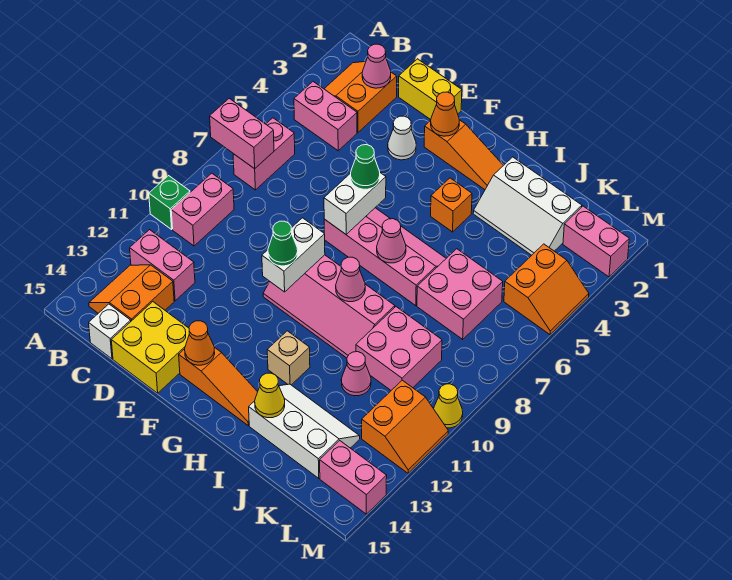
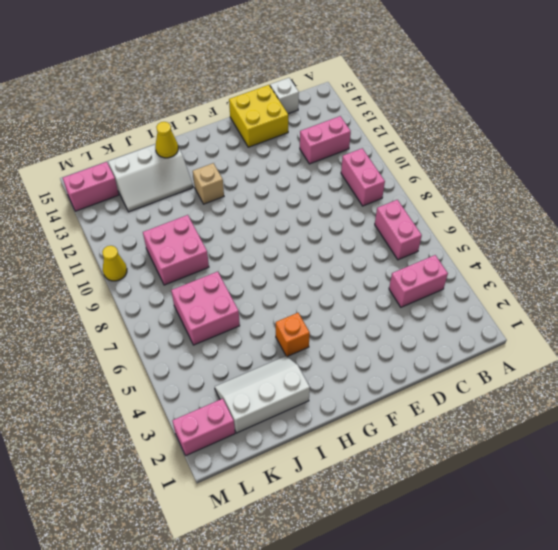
none -> green 1x1 brick [149,176,190,229]
none -> orange 2x2 slope [324,62,397,132]
none -> orange 2x2 slope [89,265,174,321]
none -> yellow 1x2 brick [399,59,462,120]

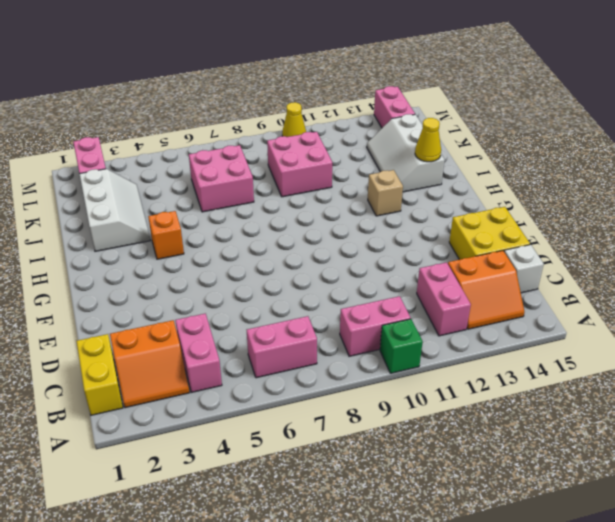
yellow 1x2 brick [76,334,123,415] -> yellow 1x2 brick moved to [399,59,462,120]
none -> white 1x1 cone [388,116,416,160]
none -> orange 1x3 slope [424,120,504,190]
none -> pink 2x4 slope [324,208,446,306]
none -> pink 2x4 slope [263,255,395,358]

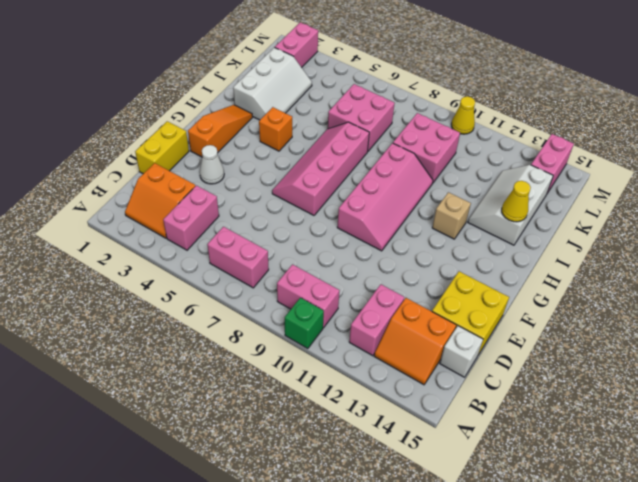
none -> orange 1x3 slope [179,347,257,425]
none -> pink 1x1 cone [341,352,371,396]
none -> orange 2x2 slope [504,244,589,334]
none -> orange 2x2 slope [362,380,448,473]

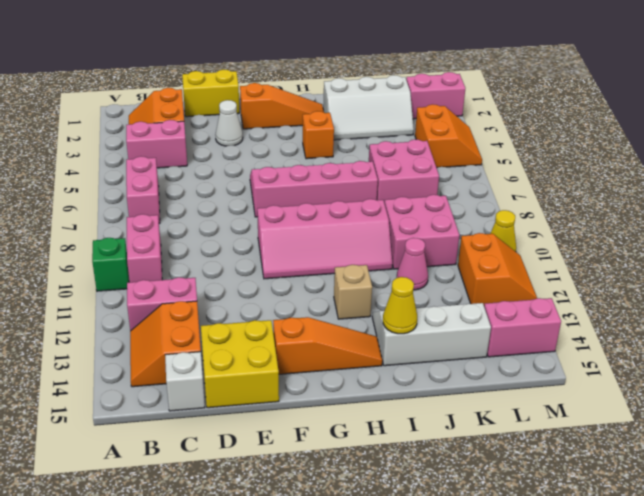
none -> pink 1x2 brick [210,98,274,169]
none -> pink 1x1 cone [362,44,391,88]
none -> orange 1x1 cone [431,92,459,136]
none -> white 1x2 brick [324,173,386,234]

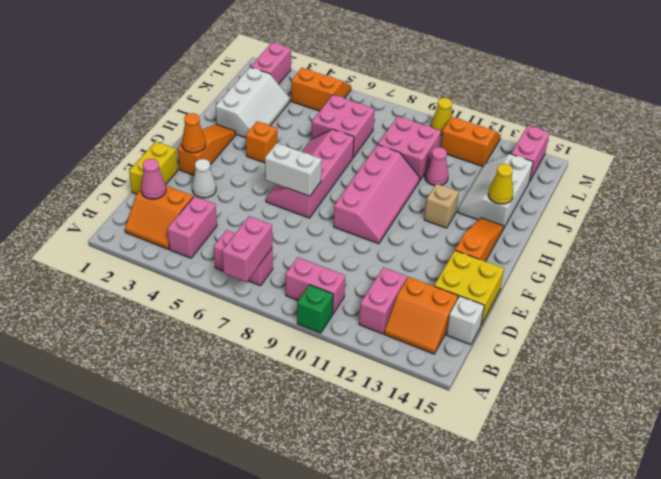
none -> white 1x2 brick [262,218,325,292]
none -> orange 1x1 cone [185,321,215,365]
none -> pink 1x1 cone [377,219,406,263]
none -> pink 1x1 cone [336,257,365,302]

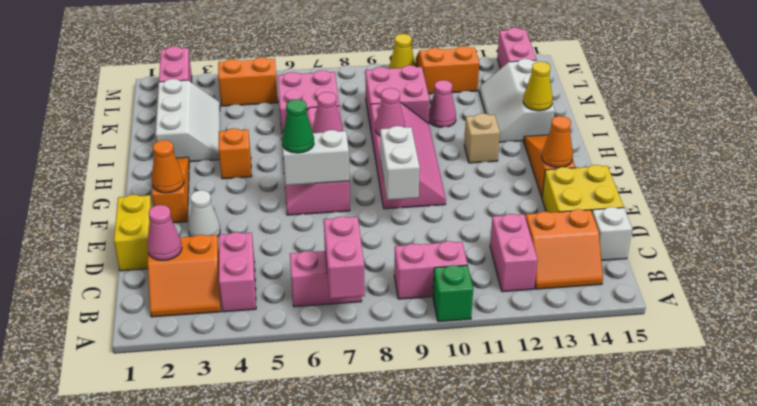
white 1x2 brick [380,126,420,200] -> white 1x2 brick turned to [262,218,325,292]
none -> green 1x1 cone [268,221,298,266]

